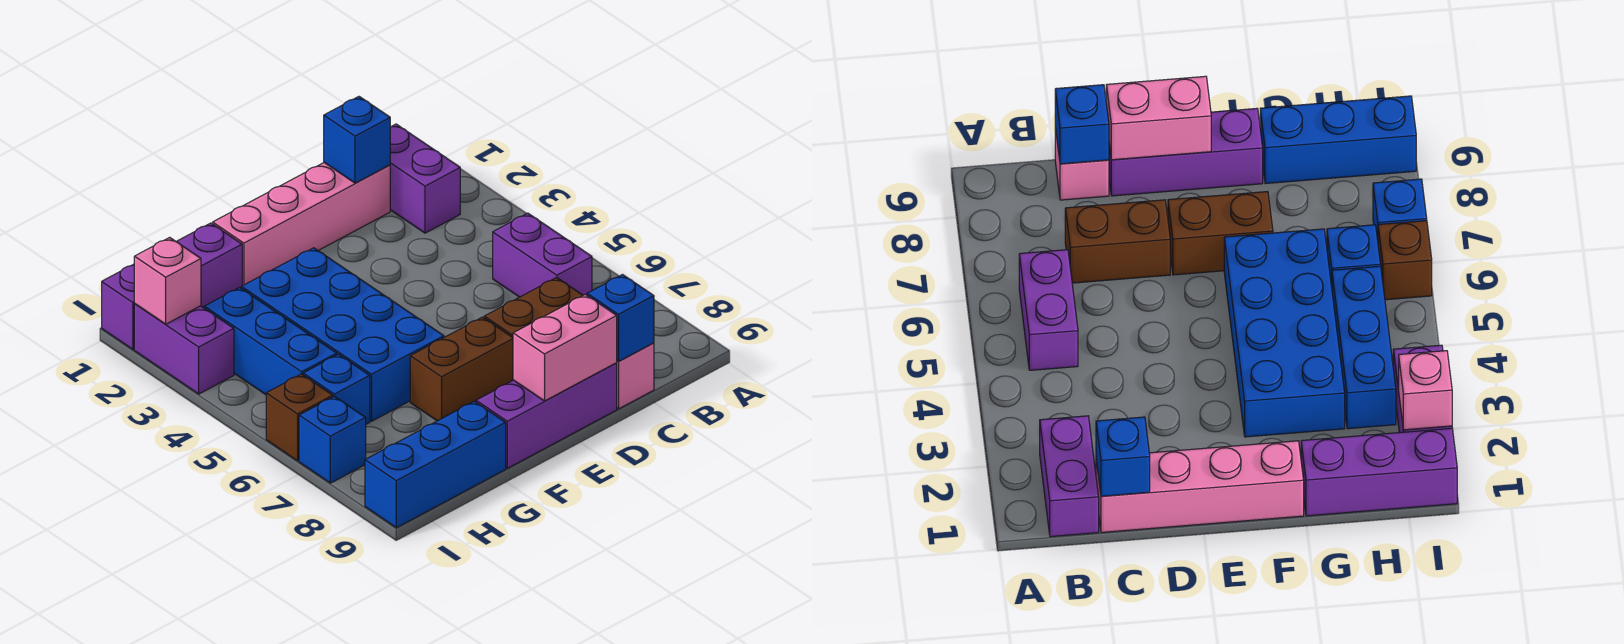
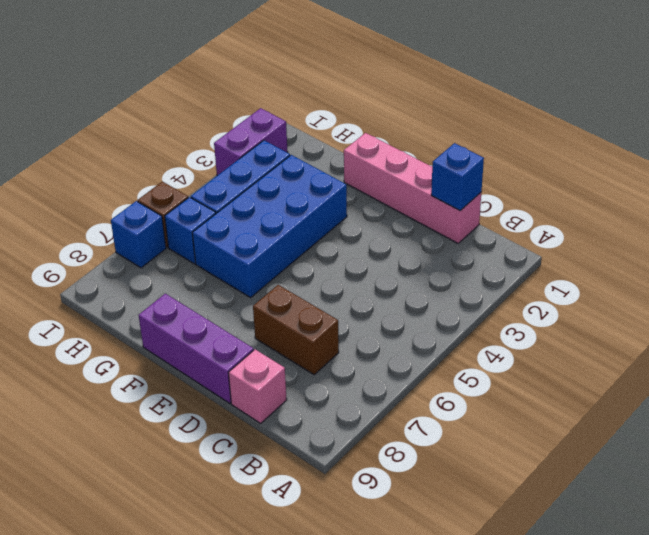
none -> purple 1x2 brick [390,124,460,233]
none -> purple 1x2 brick [493,213,592,297]
none -> brown 1x2 brick [410,317,513,421]

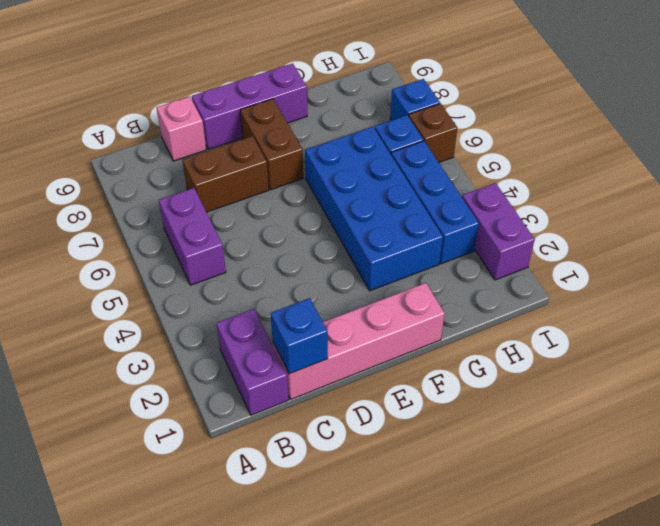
brown 1x2 brick [240,99,303,190] -> brown 1x2 brick turned to [410,317,513,421]
none -> purple 1x3 brick [102,223,242,349]
none -> blue 1x3 brick [365,401,506,528]
none -> blue 1x1 brick [587,275,654,361]

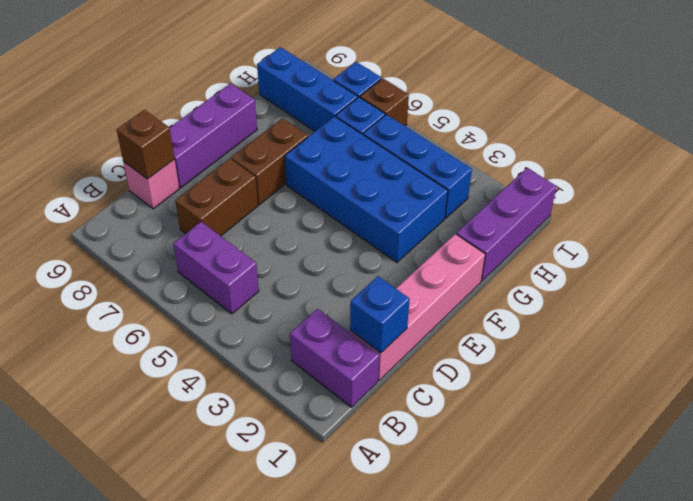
brown 1x1 brick [117,110,174,179] -> blue 1x1 brick [587,275,654,361]
blue 1x3 brick [257,47,358,131] -> blue 1x3 brick turned to [365,401,506,528]
none -> purple 1x2 brick [134,304,234,394]
none -> pink 1x2 brick [513,294,617,401]
none -> pink 1x1 brick [134,237,201,324]

